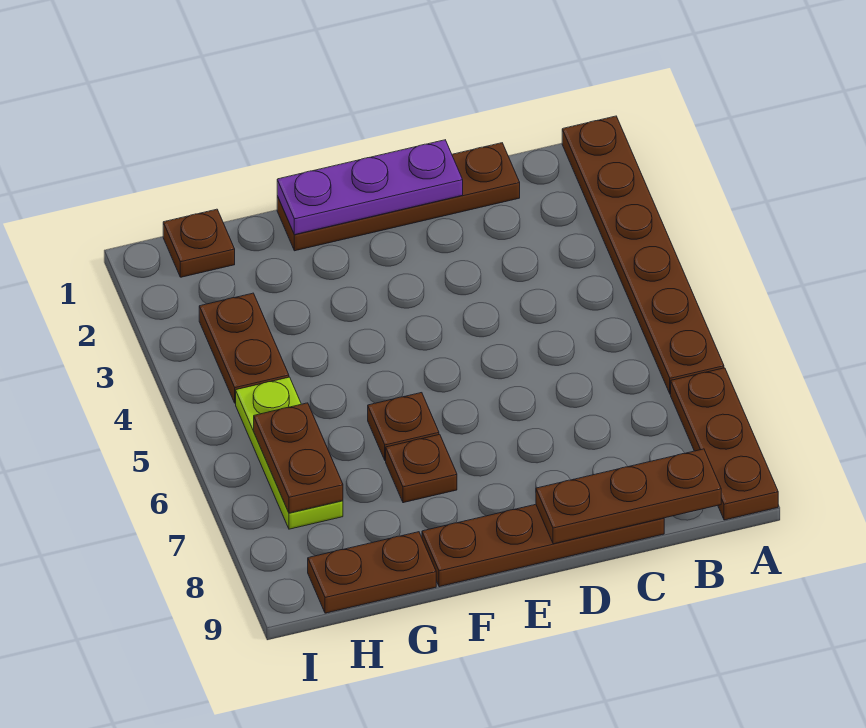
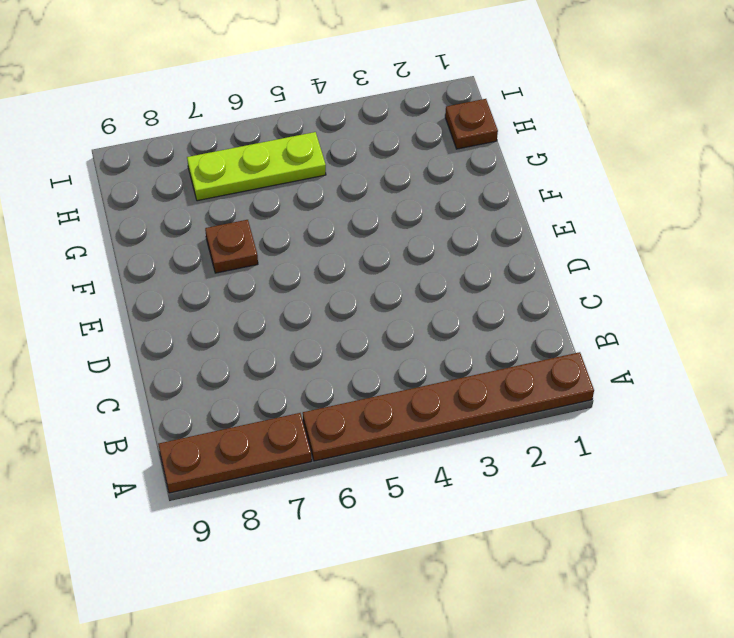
none -> brown 1x4 plate [277,143,520,251]
none -> brown 1x4 plate [422,504,664,587]
none -> brown 1x1 plate [368,393,439,461]

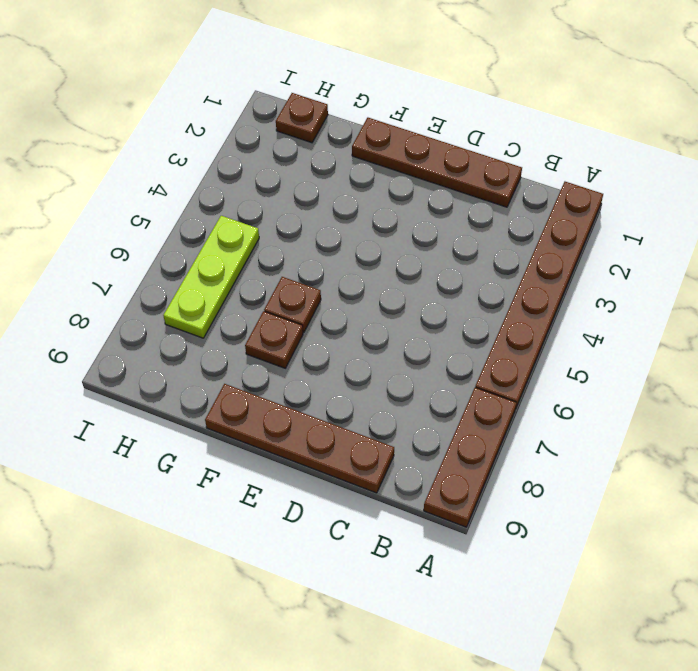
none -> brown 1x2 plate [308,532,436,613]
none -> brown 1x2 plate [199,293,289,403]
none -> brown 1x3 plate [536,449,721,544]

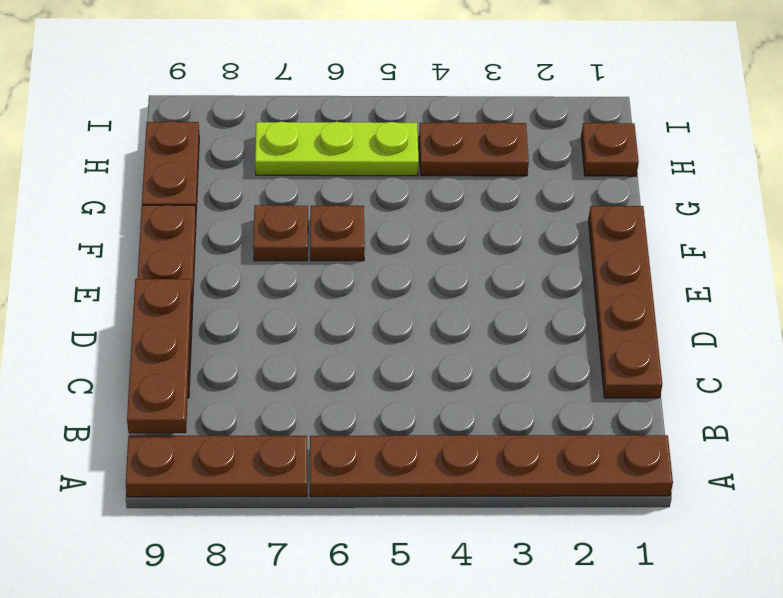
none -> purple 1x3 plate [277,140,463,235]
none -> brown 1x2 plate [254,403,343,513]

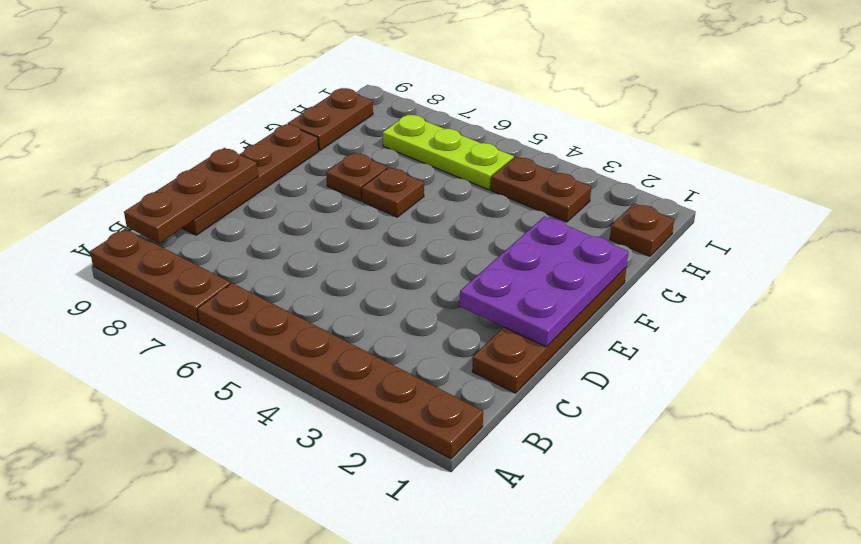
purple 2x3 plate [460,217,628,347] -> purple 1x3 plate [277,140,463,235]
none -> brown 1x2 plate [254,403,343,513]

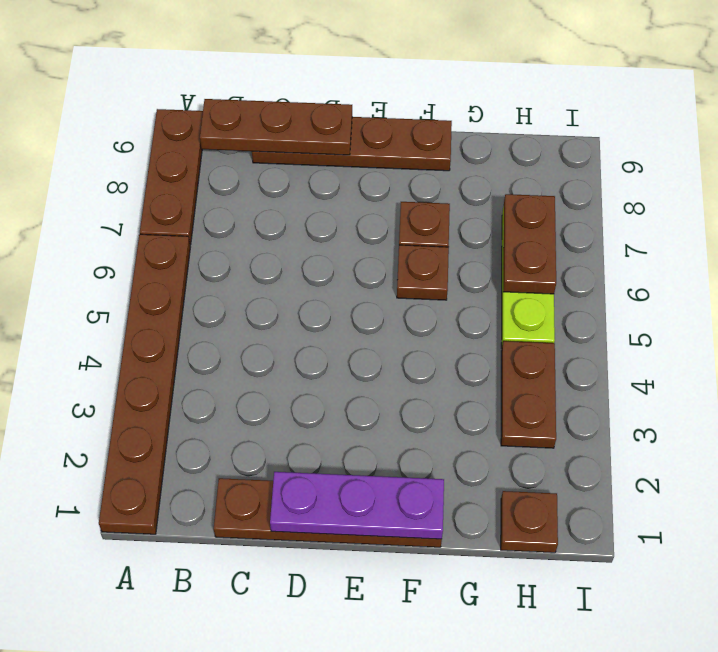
none -> brown 1x2 plate [308,532,436,613]

